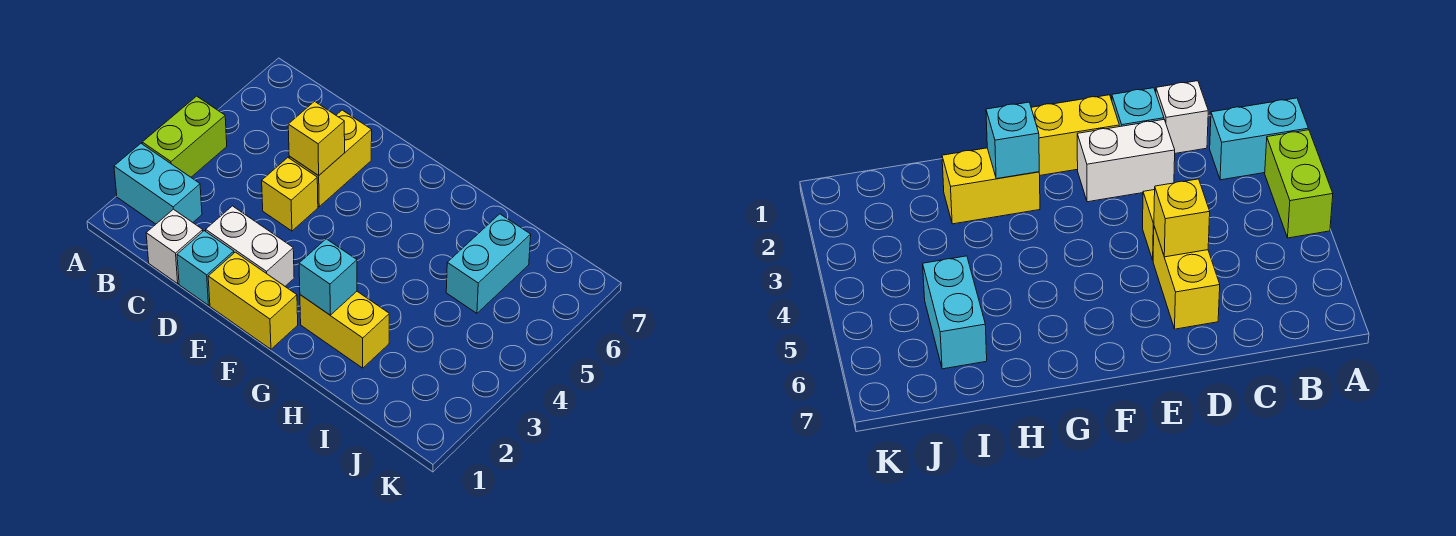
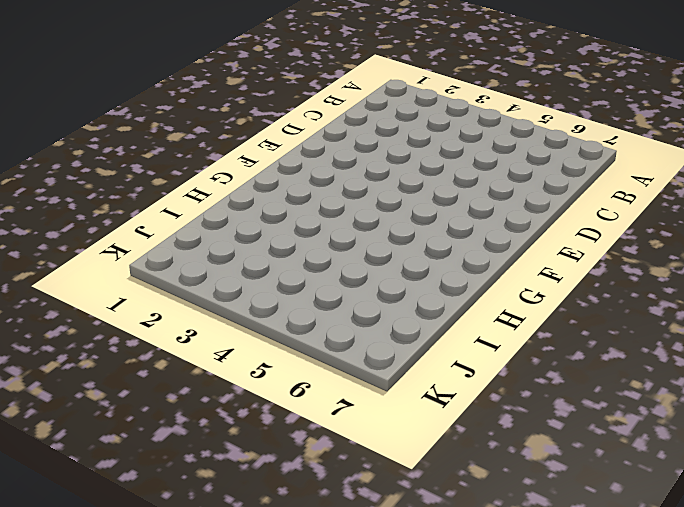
none -> cyan 1x2 brick [114,144,202,224]
none -> lime 1x2 brick [142,96,227,177]
none -> white 1x1 brick [146,209,203,284]

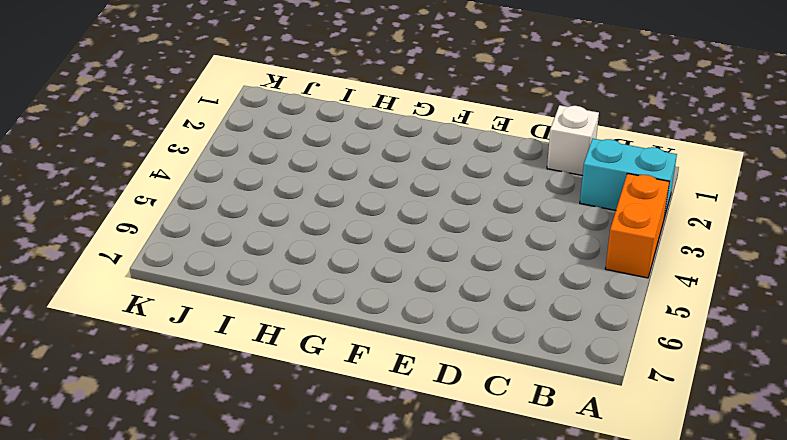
orange 1x2 brick [605,173,670,278] -> lime 1x2 brick [142,96,227,177]
none -> cyan 1x1 brick [177,231,234,305]
none -> white 1x2 brick [206,206,294,286]
none -> yellow 1x1 brick [262,158,318,231]

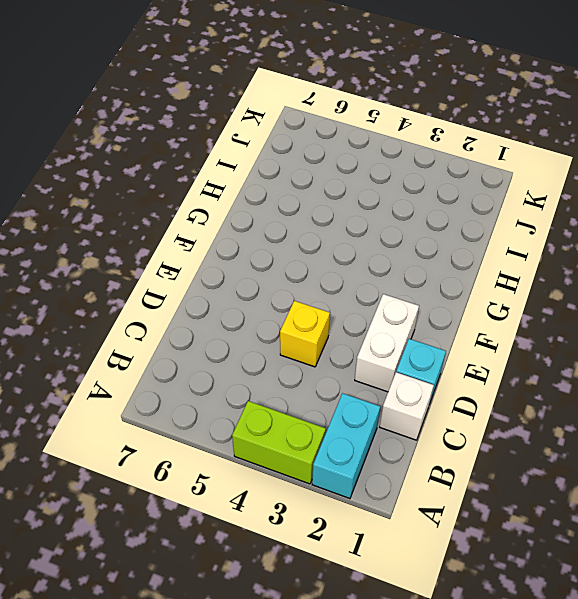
none -> yellow 1x2 brick [289,110,372,207]
none -> yellow 1x2 brick [208,252,298,349]
none -> yellow 1x2 brick [300,292,389,368]

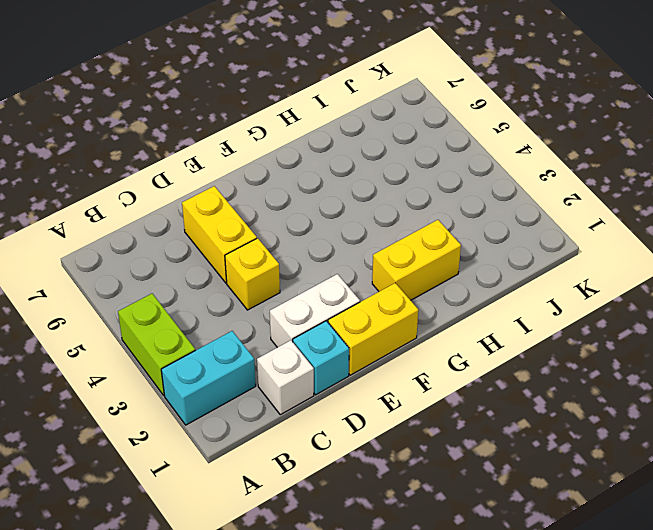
none -> cyan 1x2 brick [446,214,531,313]
none -> yellow 1x1 brick [288,101,345,176]
none -> cyan 1x1 brick [299,239,357,315]

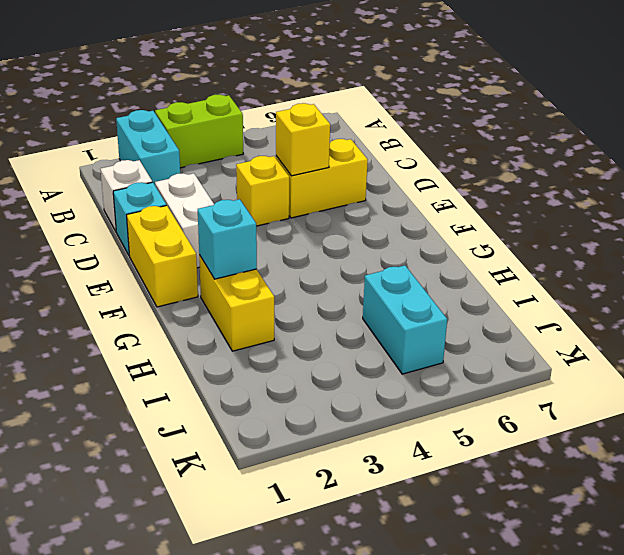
cyan 1x2 brick [363,265,447,374] -> cyan 1x2 brick turned to [446,214,531,313]

